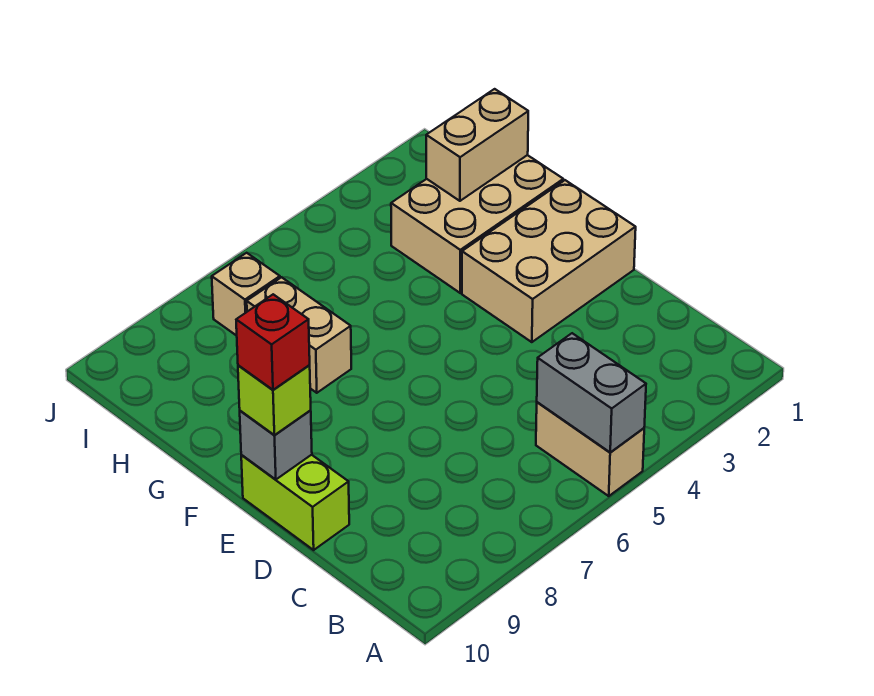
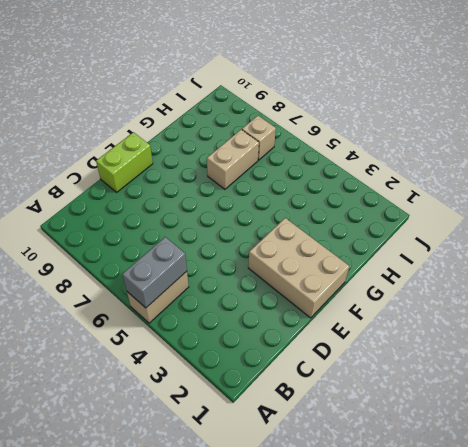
none -> tan 2x3 brick [391,155,563,293]
none -> grey 1x1 brick [240,410,312,480]

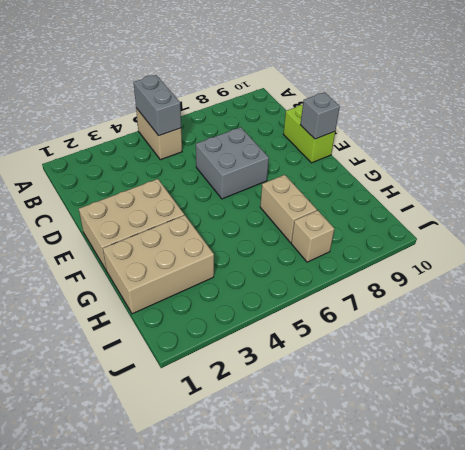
grey 2x2 brick [196,127,269,199] -> none
none -> tan 1x2 brick [426,89,528,201]
none -> lime 1x1 brick [238,365,311,435]

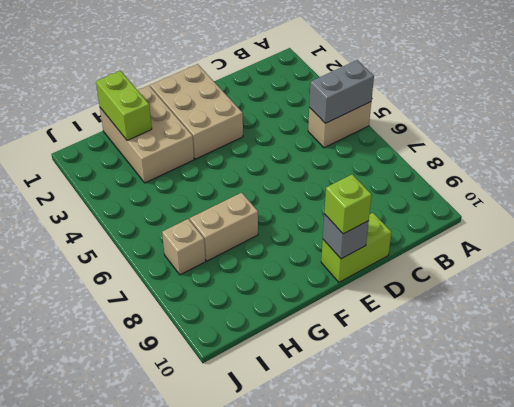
lime 1x2 brick [96,71,152,140] -> tan 1x2 brick [426,89,528,201]
none -> red 1x1 brick [236,294,310,390]

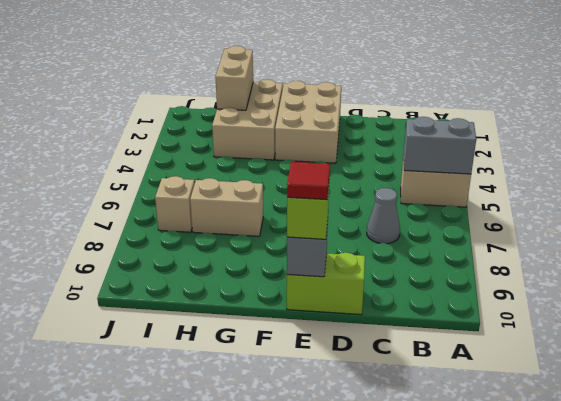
grey 1x1 cone [367,188,400,244] -> none
red 1x1 tile [287,162,330,200] -> red 1x1 brick [236,294,310,390]

